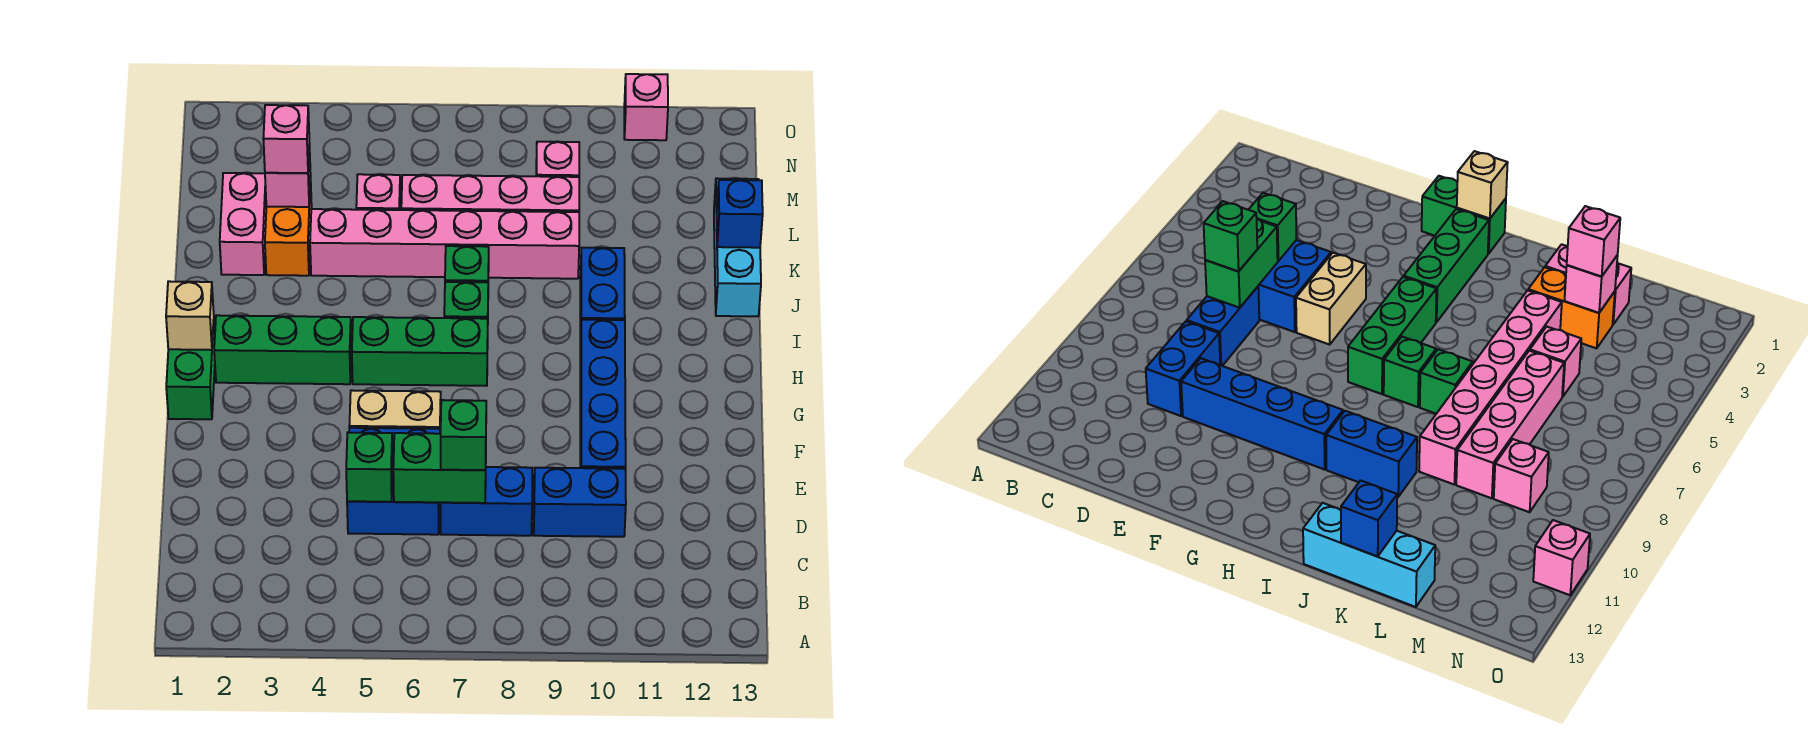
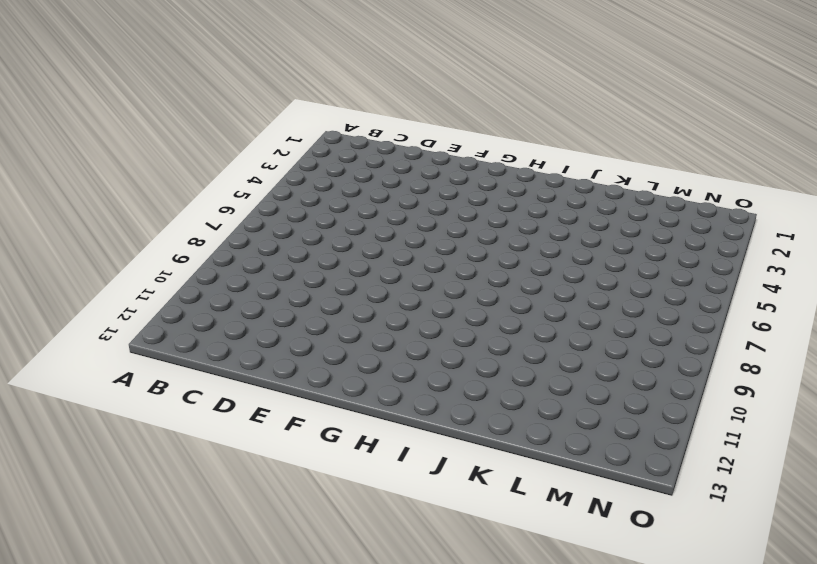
none -> blue 2x2 brick [347,428,440,535]
none -> blue 1x2 brick [441,467,532,536]
none -> blue 1x2 brick [534,468,626,537]

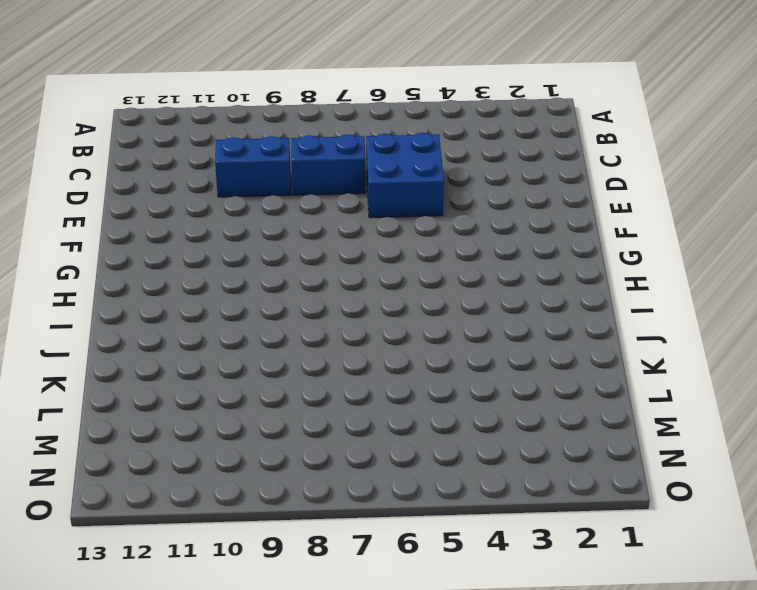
none -> blue 1x4 brick [580,320,626,469]
none -> tan 1x2 brick [349,390,441,434]
none -> green 1x2 brick [166,320,215,419]

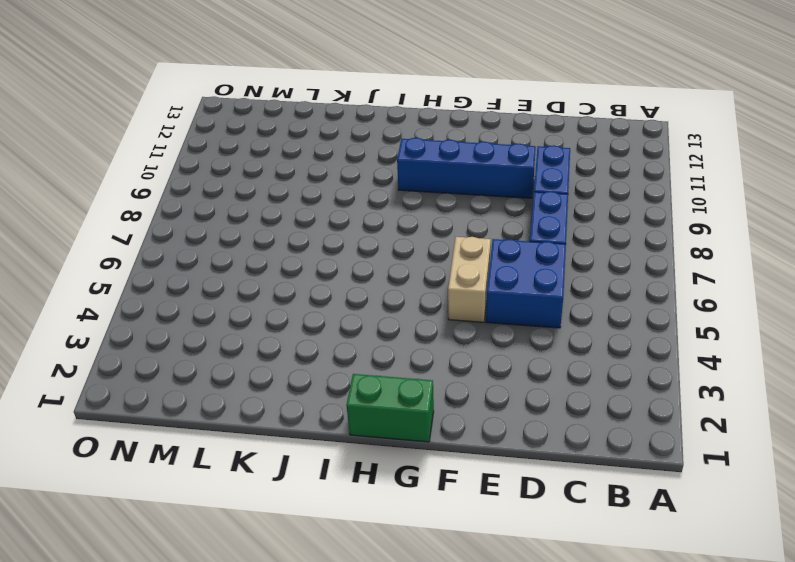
none -> green 1x3 brick [214,315,352,384]
none -> green 1x3 brick [352,317,488,386]
none -> green 1x1 brick [444,282,488,319]

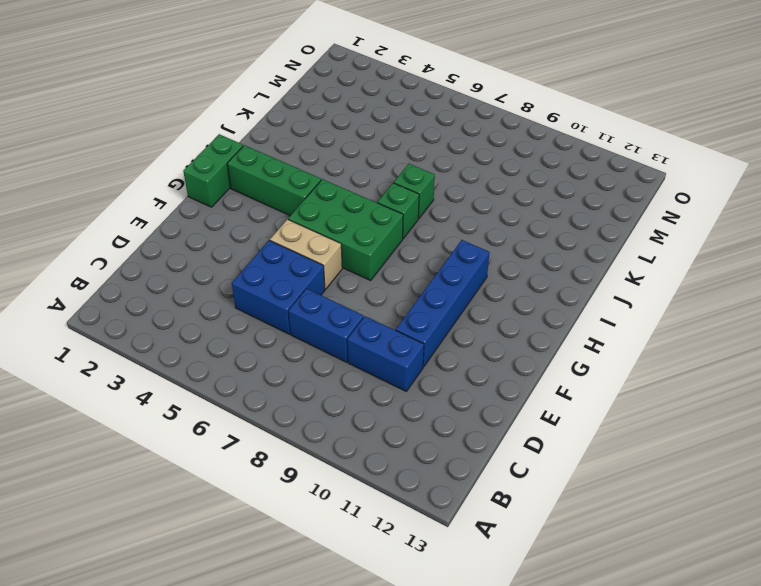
green 2x3 brick [288,179,403,280] -> green 1x3 brick [352,317,488,386]
none -> blue 1x2 brick [580,248,625,346]
none -> cyan 1x3 brick [714,178,761,316]
none -> pink 1x2 brick [220,173,266,275]

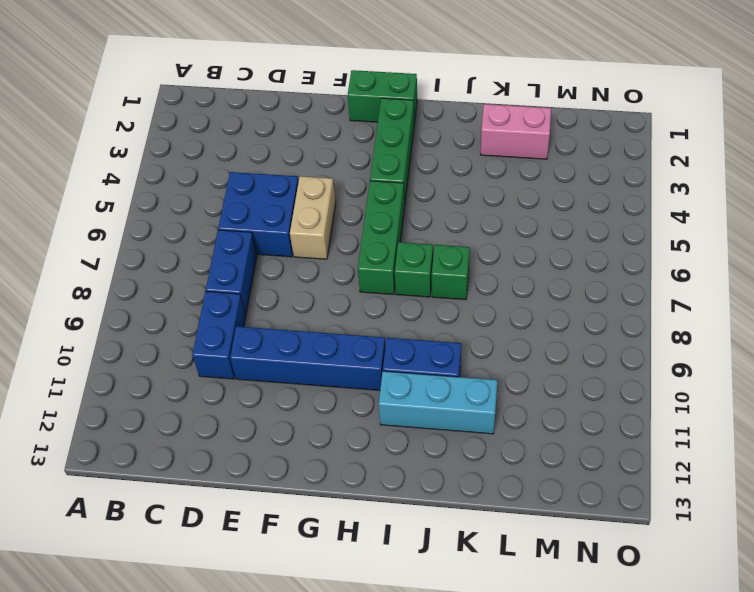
cyan 1x3 brick [379,371,498,434] -> cyan 1x3 brick moved to [714,178,761,316]
none -> orange 1x2 brick [265,175,312,276]
none -> pink 1x6 brick [310,209,579,279]
none -> pink 1x1 brick [356,174,400,210]

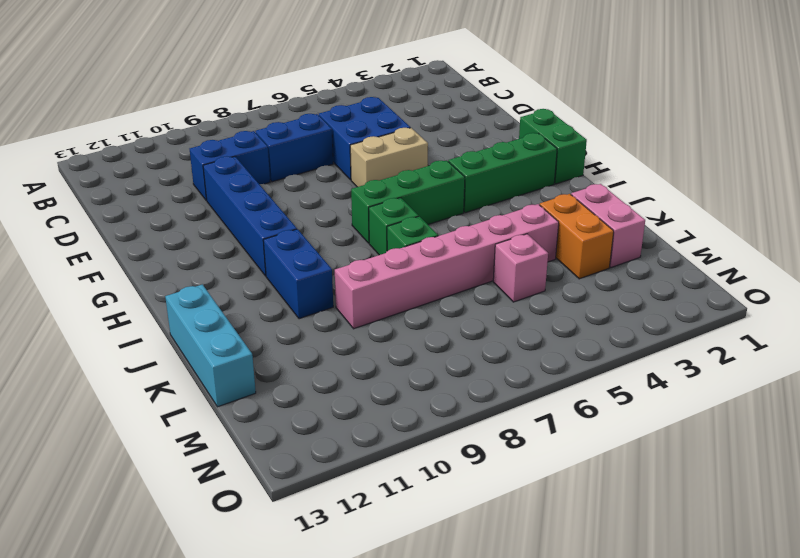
none -> pink 1x4 brick [401,175,579,212]
none -> pink 1x1 brick [536,142,579,177]
none -> pink 1x1 brick [624,74,668,140]

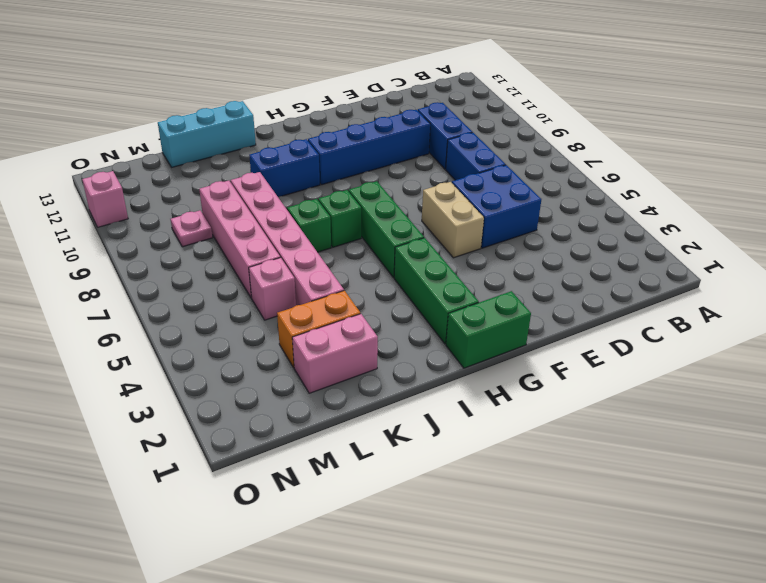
pink 1x1 plate [171,210,213,247] -> pink 1x1 brick [536,142,579,177]
none -> green 1x1 brick [346,433,393,502]
none -> green 1x2 brick [393,433,486,503]
none -> tan 1x1 brick [166,281,214,350]

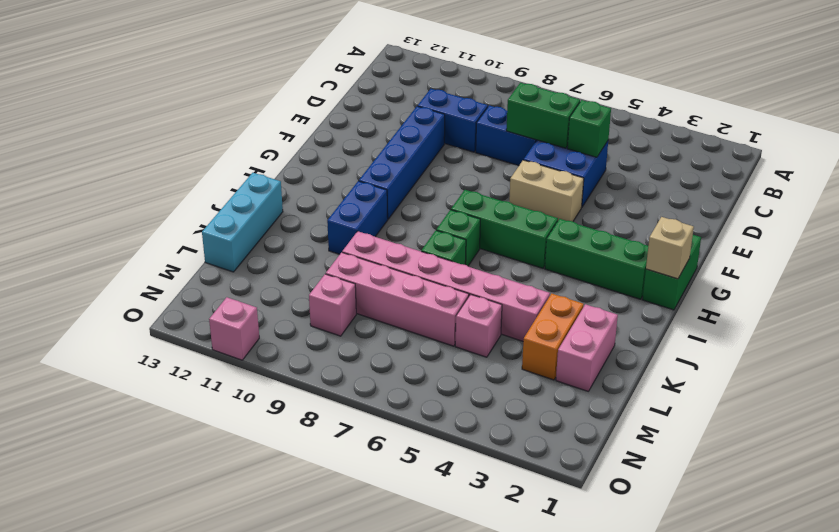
none -> blue 1x1 brick [717,180,763,248]
none -> pink 1x1 brick [265,143,311,207]
none -> green 1x1 brick [441,400,486,470]

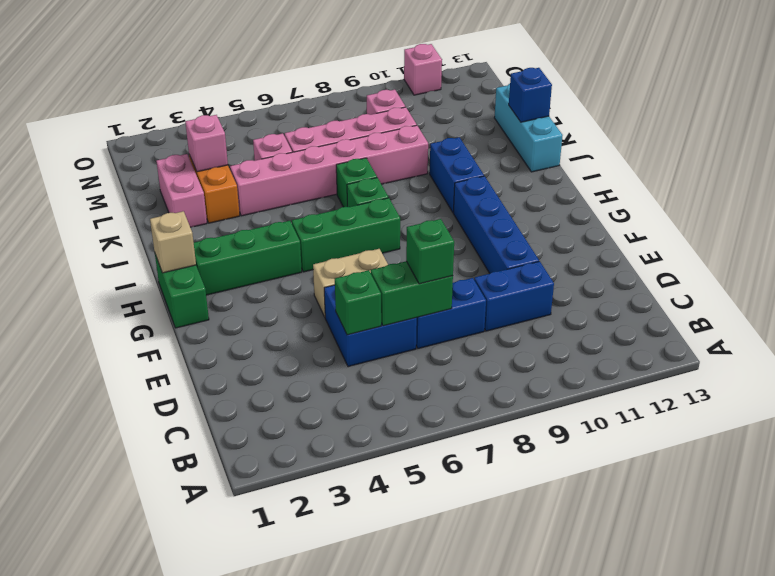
none -> pink 1x1 brick [263,105,309,173]

